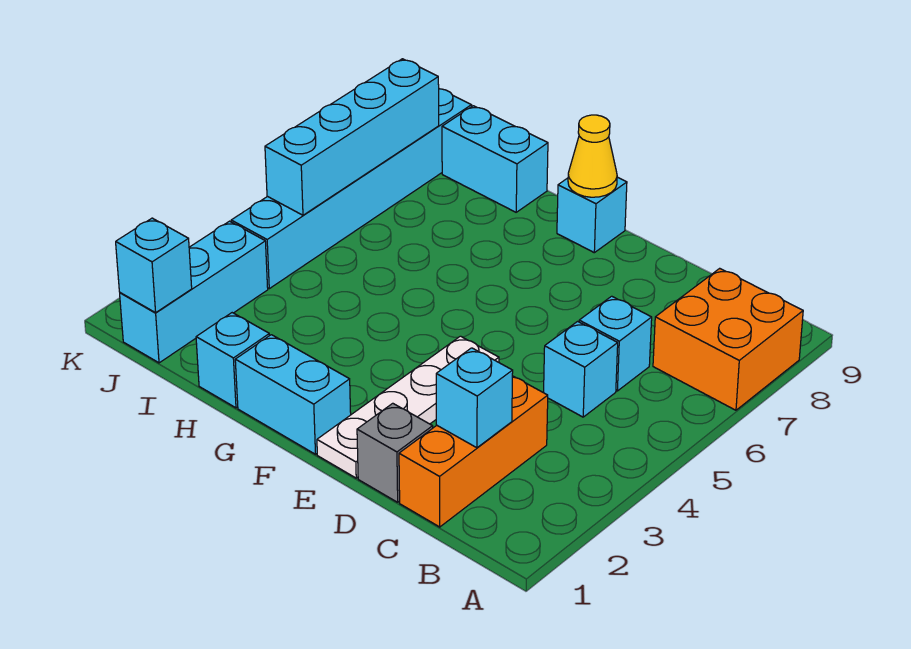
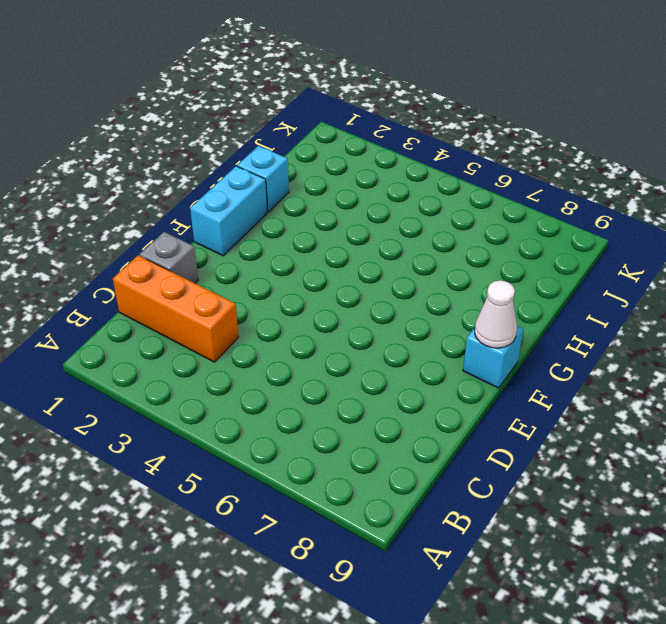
white 1x1 cone [475,280,517,348] -> yellow 1x1 cone [568,115,617,197]
none -> orange 2x2 brick [653,268,803,410]
none -> cyan 1x1 brick [544,321,618,417]
none -> cyan 1x1 brick [579,296,652,391]

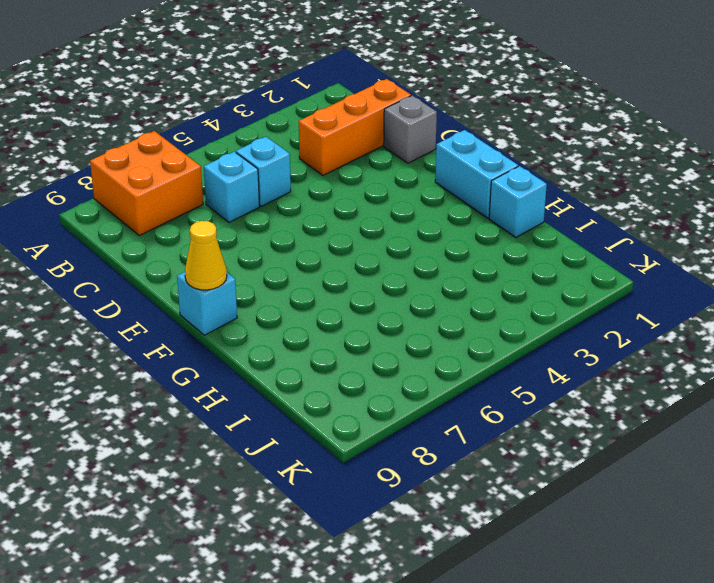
none -> white 1x4 plate [317,336,499,478]
none -> cyan 1x2 brick [442,106,548,212]
none -> cyan 1x3 brick [120,221,268,363]

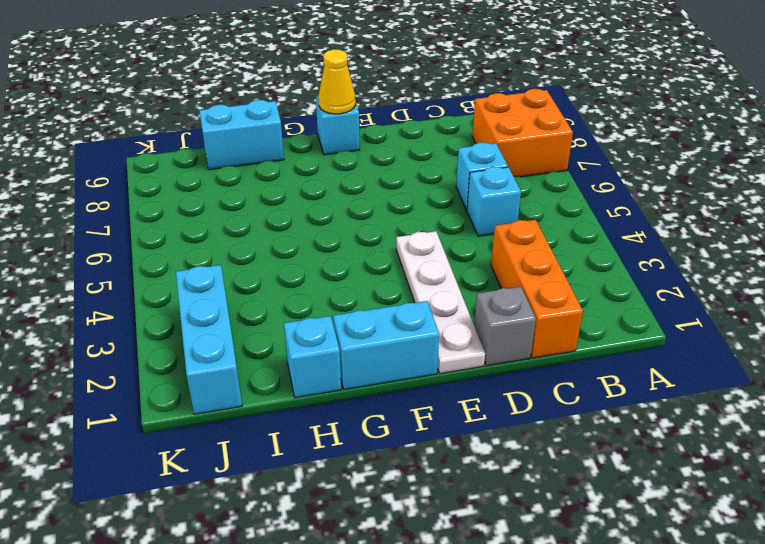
none -> cyan 1x6 brick [231,89,472,289]
none -> cyan 1x1 brick [436,348,513,448]
none -> cyan 1x1 brick [116,218,192,313]

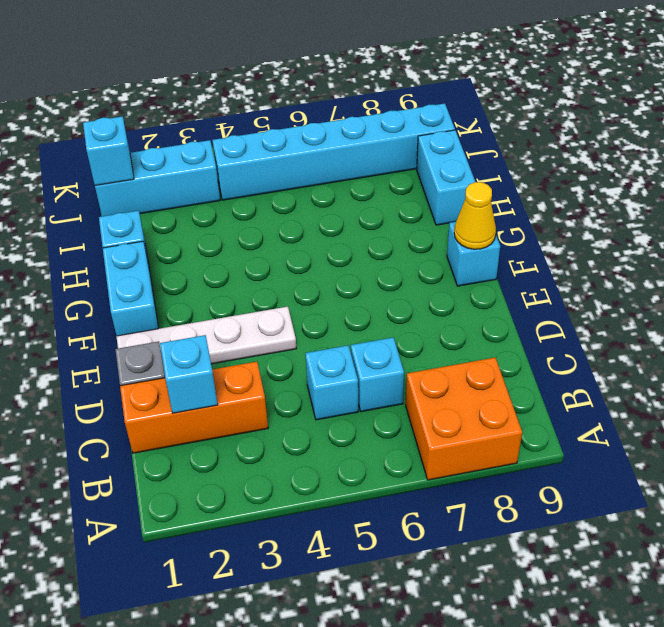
none -> cyan 1x4 brick [265,59,439,215]

